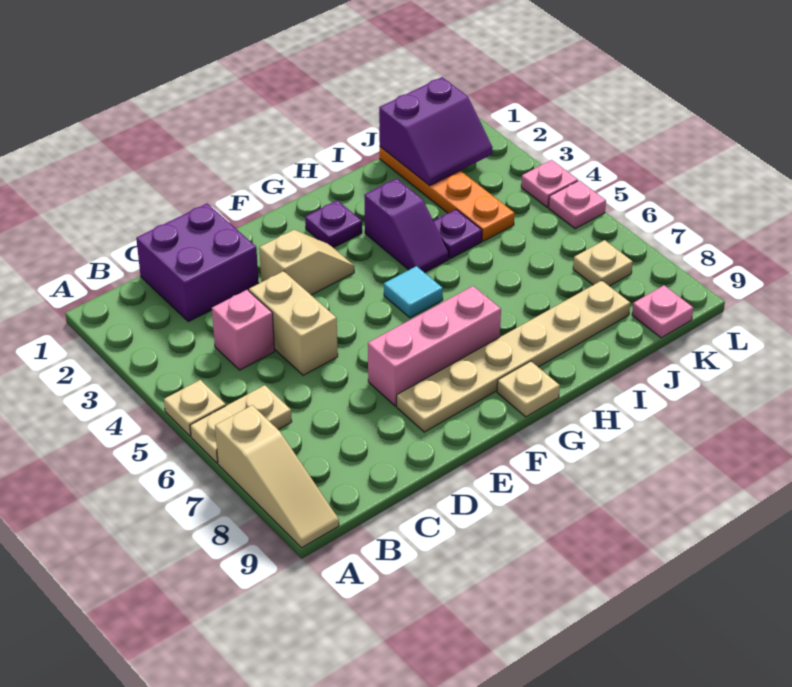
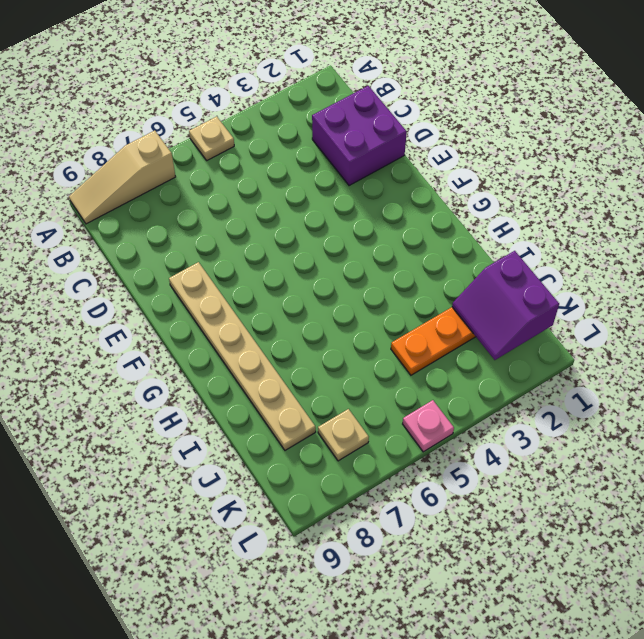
none -> tan 1x2 plate [190,385,292,463]
none -> pink 1x1 brick [212,290,275,370]
none -> tan 1x2 brick [249,271,338,375]

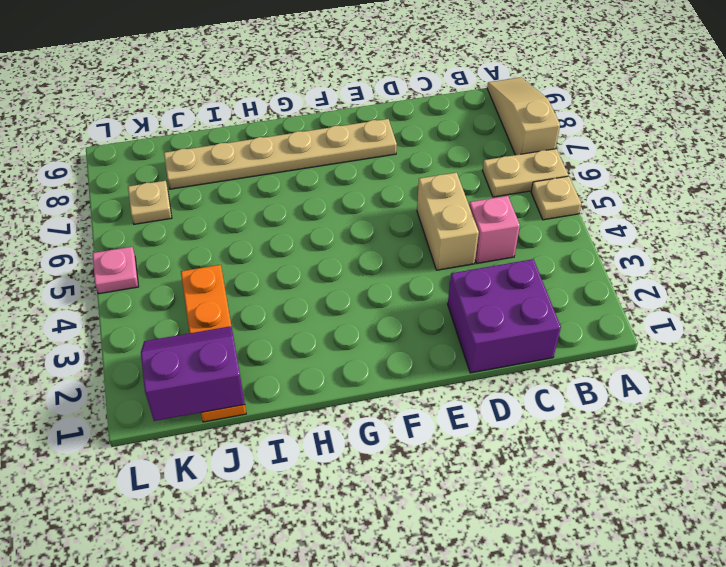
none -> tan 1x2 slope [259,230,354,295]
none -> pink 1x3 brick [368,286,501,406]
none -> purple 1x1 plate [305,200,362,248]

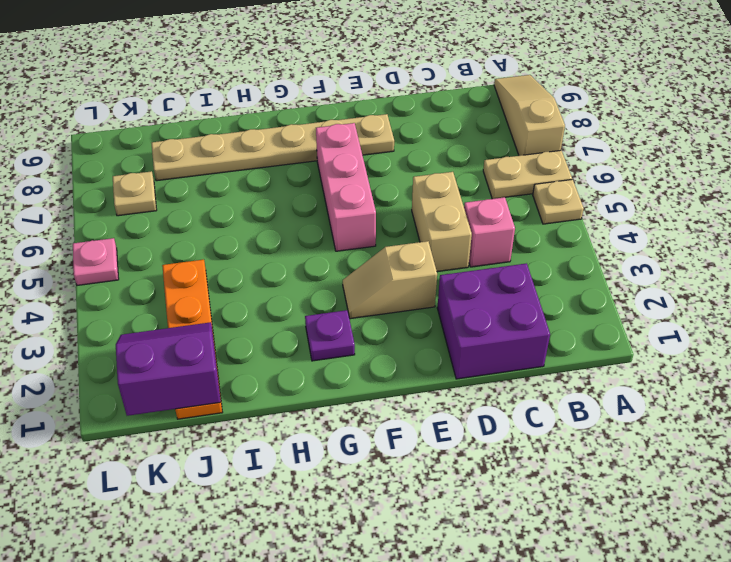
pink 1x3 brick [316,123,376,251] -> pink 1x3 brick turned to [368,286,501,406]
none -> cyan 1x1 tile [384,266,443,318]
none -> tan 1x1 plate [497,361,560,417]
none -> purple 1x2 slope [364,179,449,273]

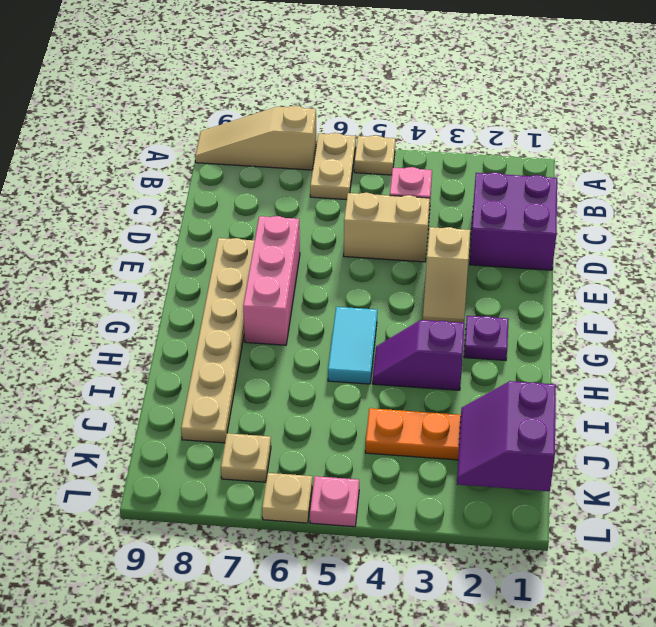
cyan 1x2 tile [328,307,377,384] -> cyan 1x1 tile [384,266,443,318]
tan 1x1 plate [262,473,312,523] -> tan 1x1 plate moved to [497,361,560,417]
none -> purple 1x1 plate [434,209,482,259]
none -> pink 1x1 plate [632,285,693,338]
none -> pink 1x1 plate [521,160,578,207]

